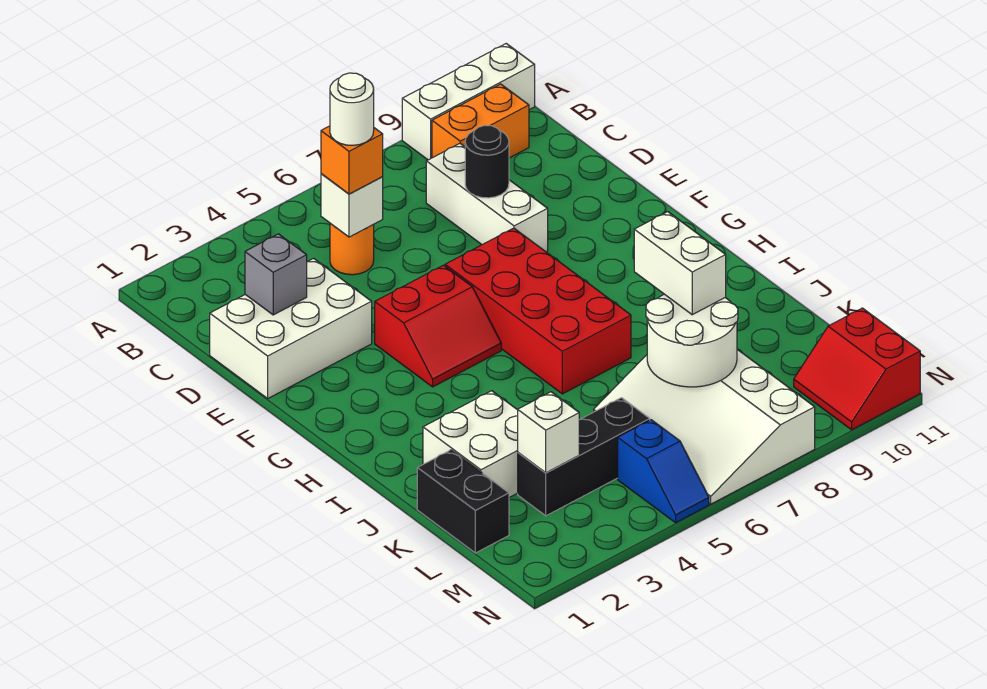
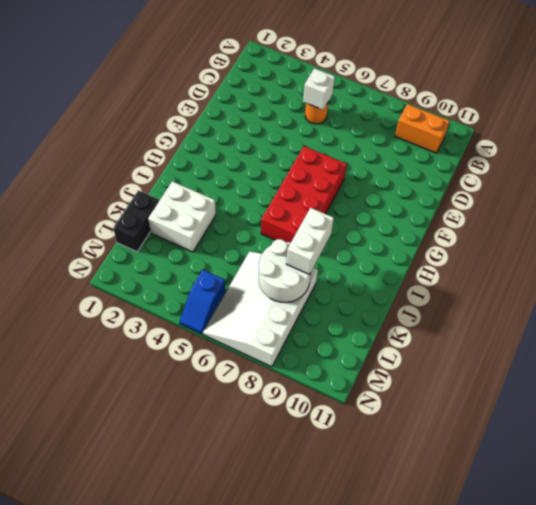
none -> white 1x3 brick [402,44,535,160]
none -> white 1x3 brick [426,144,548,252]
none -> white 2x3 brick [210,258,372,398]

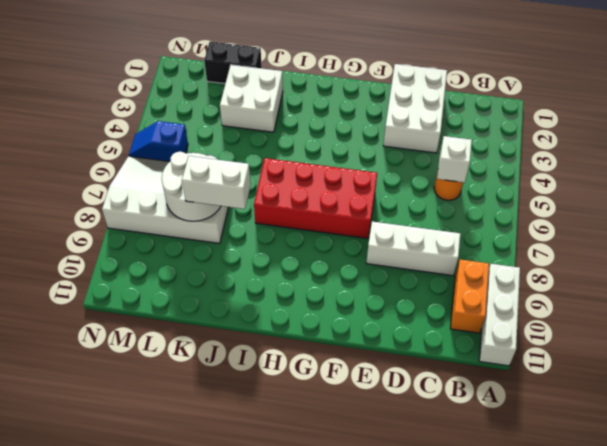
none -> red 2x2 slope [375,265,501,387]
none -> black 1x3 brick [518,398,650,516]
none -> red 2x2 slope [794,308,920,430]

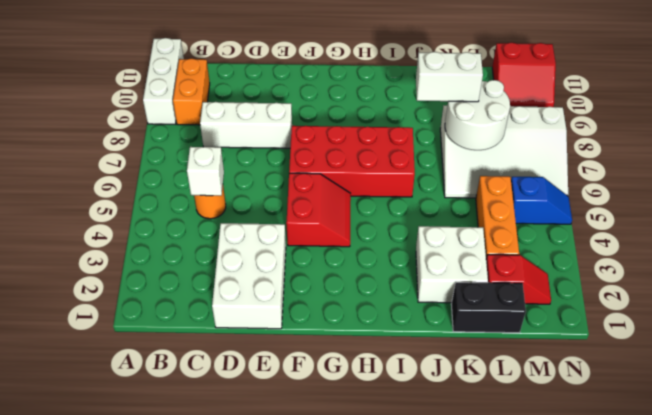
red 1x2 slope [486,255,551,304] -> none
orange 1x3 brick [476,176,519,258] -> black 1x3 brick [518,398,650,516]
none -> grey 1x1 brick [245,234,307,315]
none -> black 1x1 round brick [465,125,509,198]
none -> white 1x1 brick [518,392,579,473]

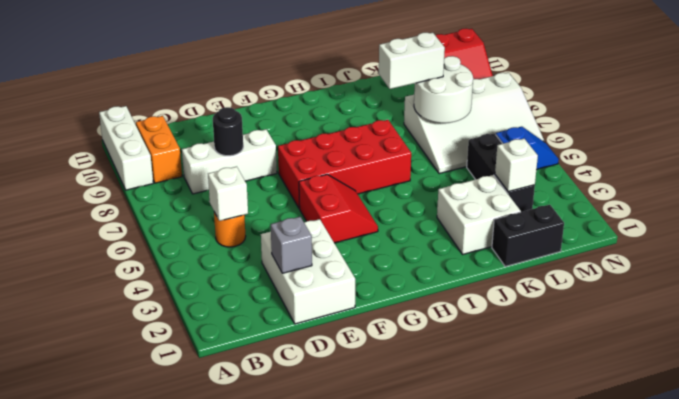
none -> orange 1x1 brick [321,126,383,194]
none -> white 1x1 round brick [330,73,374,145]

